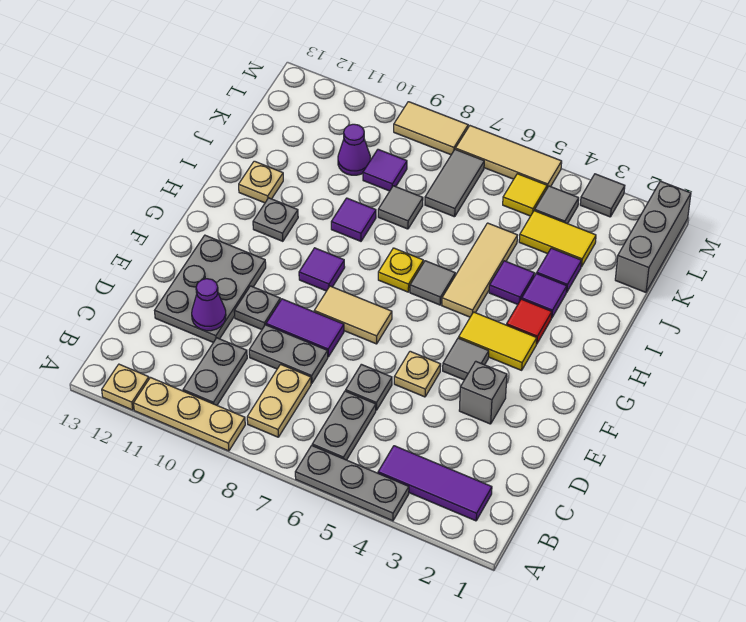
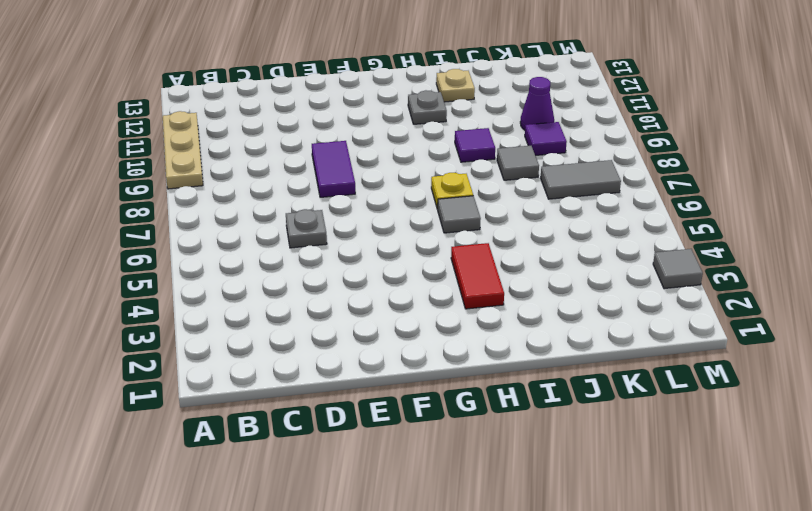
red 1x2 tile [451,243,504,309] -> red 1x1 tile [506,299,552,344]
none -> grey 1x3 plate [295,446,409,521]
none -> tan 1x1 plate [102,364,149,410]
none -> purple 1x3 tile [378,446,492,521]
none -> grey 1x2 plate [312,391,376,460]

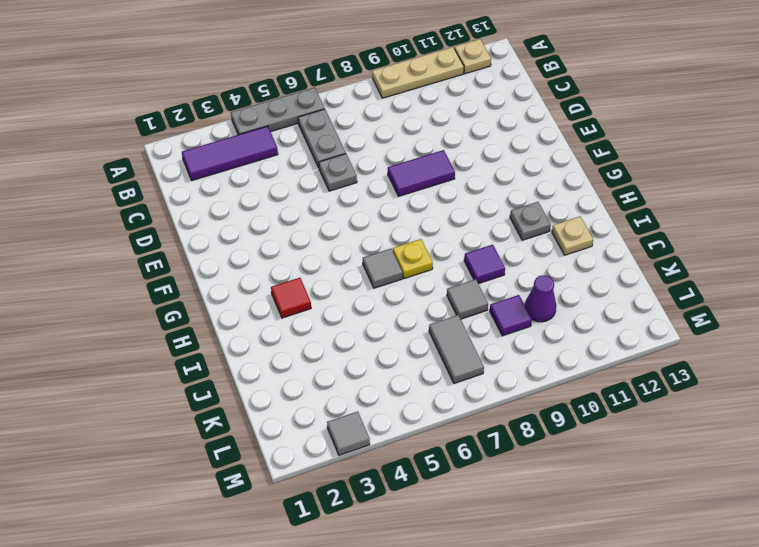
none -> tan 1x2 plate [247,364,311,437]
none -> grey 1x2 plate [183,338,247,405]
none -> grey 1x2 plate [249,325,328,383]
none -> grey 2x3 plate [155,235,266,342]

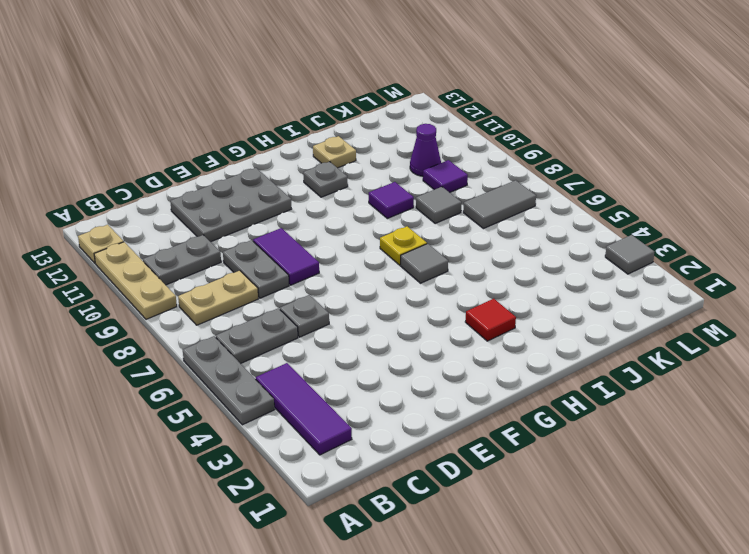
none -> grey 1x1 brick [459,361,507,424]
none -> tan 1x1 plate [394,351,441,397]
none -> grey 1x1 plate [234,286,280,329]
none -> grey 1x1 tile [443,338,489,380]

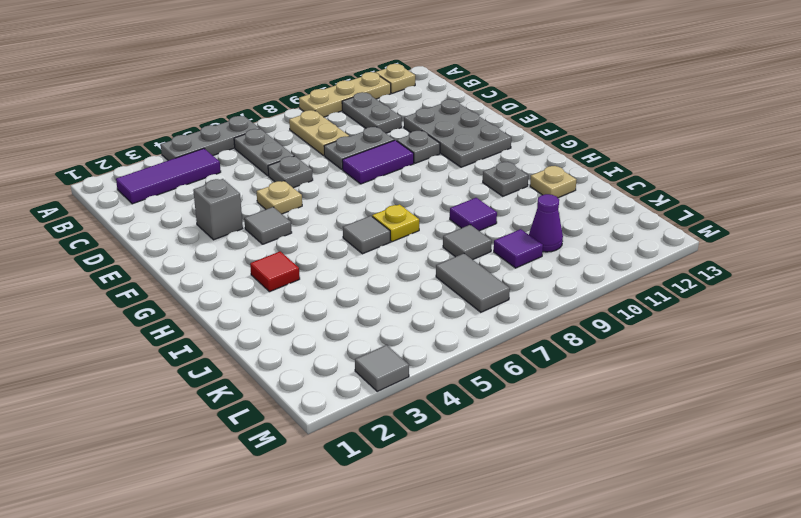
none -> tan 1x2 tile [314,286,392,344]
none -> yellow 1x2 tile [459,312,537,370]
none -> purple 1x1 tile [299,248,345,291]
none -> tan 1x3 tile [442,223,517,317]

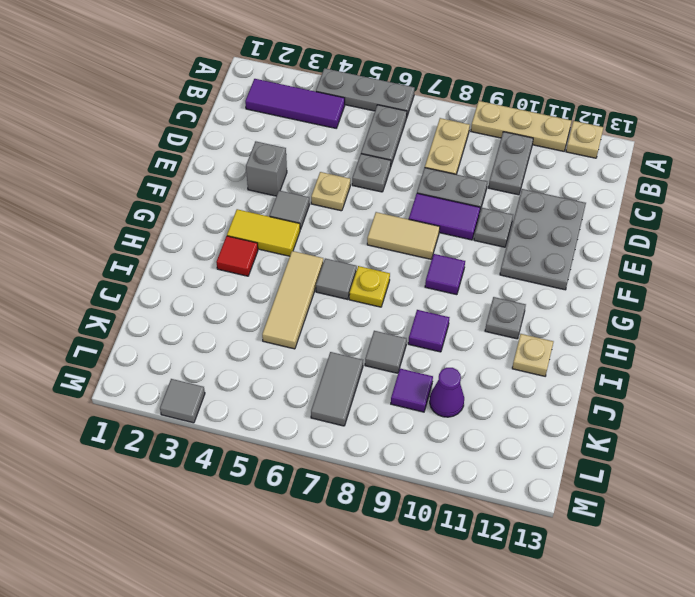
none -> purple 1x1 tile [522,273,567,318]
none -> purple 1x1 tile [489,261,534,304]
none -> purple 1x1 tile [537,248,582,292]
none -> grey 1x3 brick [615,181,691,292]

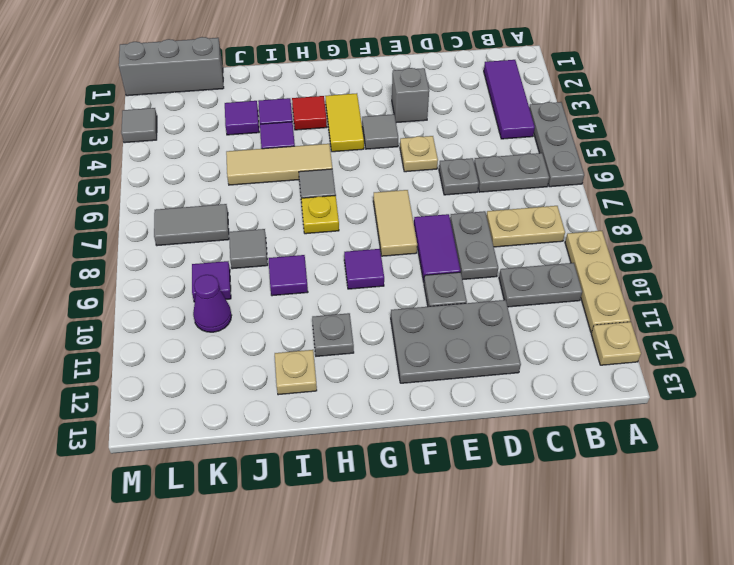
none -> yellow 1x2 tile [519,211,596,267]
none -> grey 1x1 tile [535,186,579,224]
none -> yellow 1x1 tile [503,174,547,216]
none -> tan 1x3 tile [455,126,562,188]

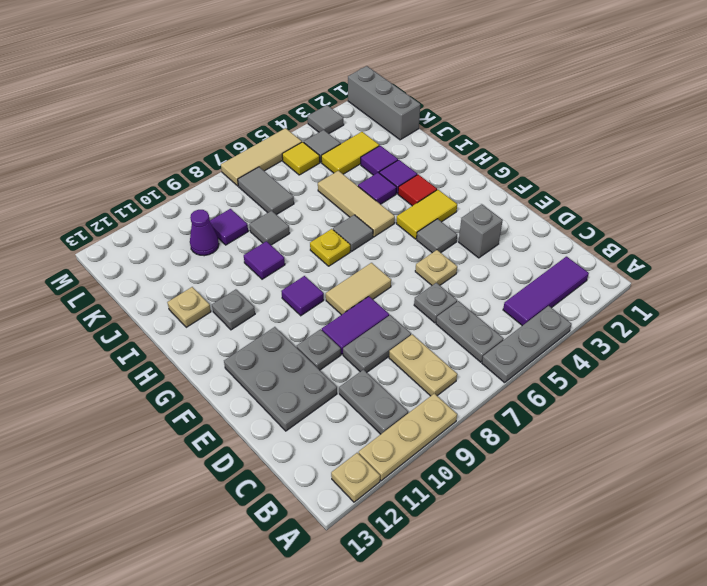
none -> tan 1x2 tile [394,102,468,155]
none -> purple 1x1 cone [192,279,226,331]

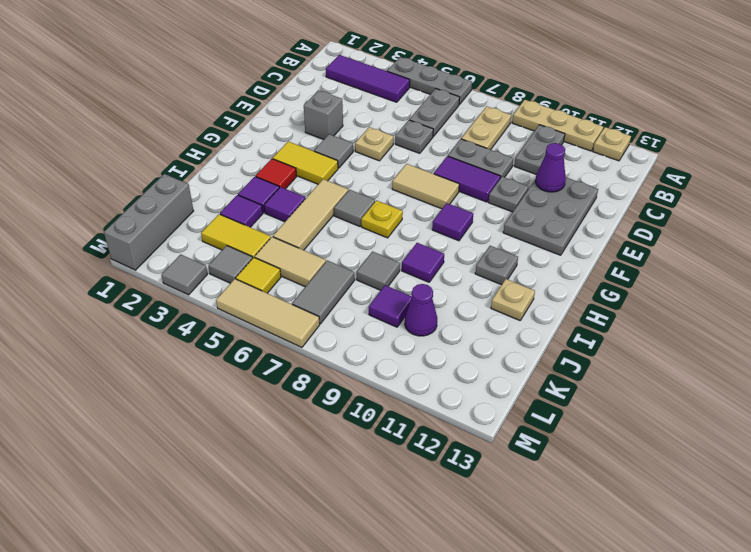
tan 1x2 tile [255,237,326,287] -> tan 1x2 tile moved to [394,102,468,155]

